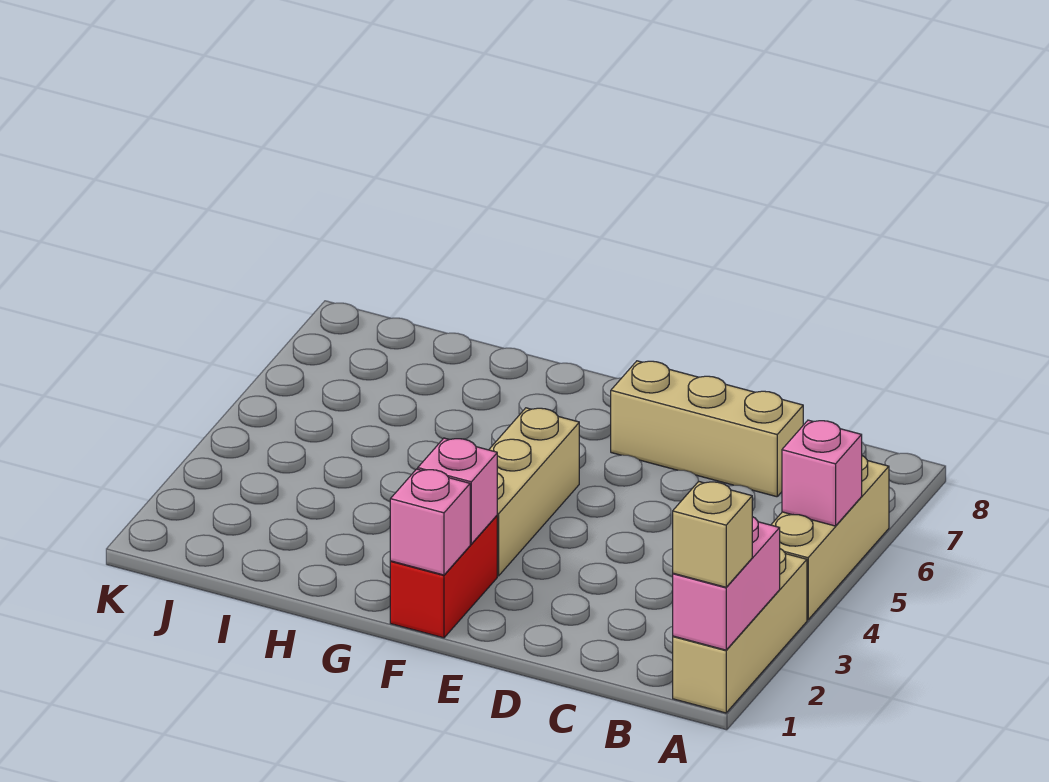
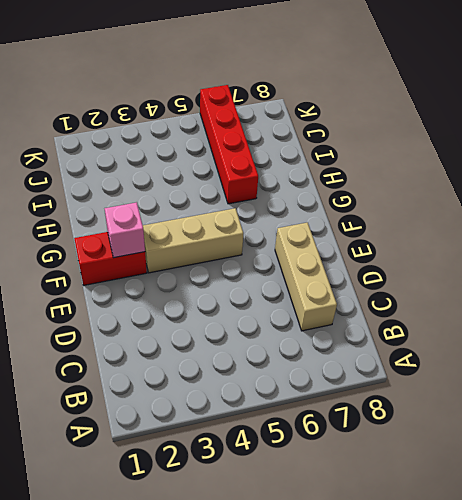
red 1x4 brick [200,85,258,204] -> none
none -> tan 1x3 brick [673,549,807,713]
none -> tan 1x3 brick [771,456,889,620]

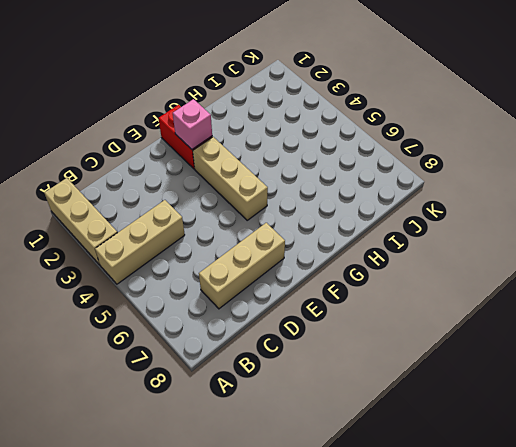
tan 1x3 brick [95,200,185,284] -> tan 1x3 brick turned to [771,456,889,620]
none -> pink 1x2 brick [673,517,780,650]
none -> pink 1x1 brick [782,420,862,526]

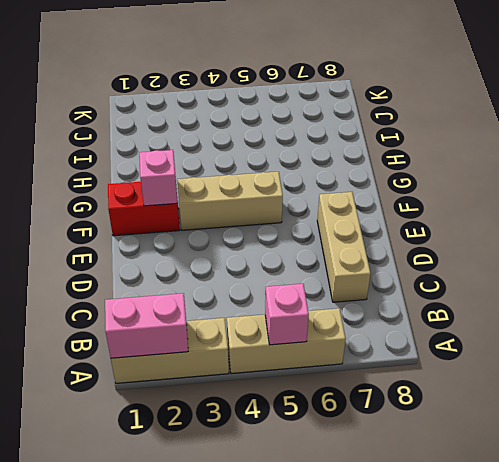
none -> pink 1x1 brick [390,469,470,575]
none -> tan 1x1 brick [673,481,752,587]

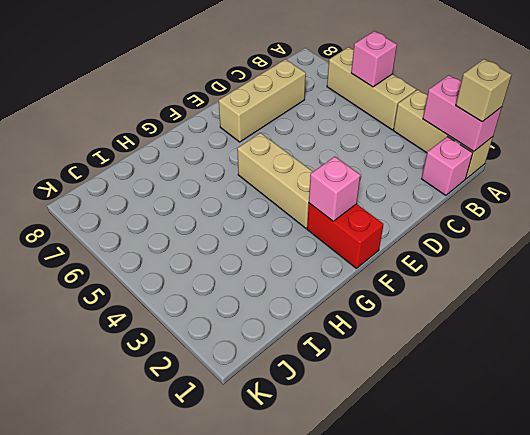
pink 1x1 brick [421,137,473,195] -> pink 1x1 brick moved to [390,469,470,575]

